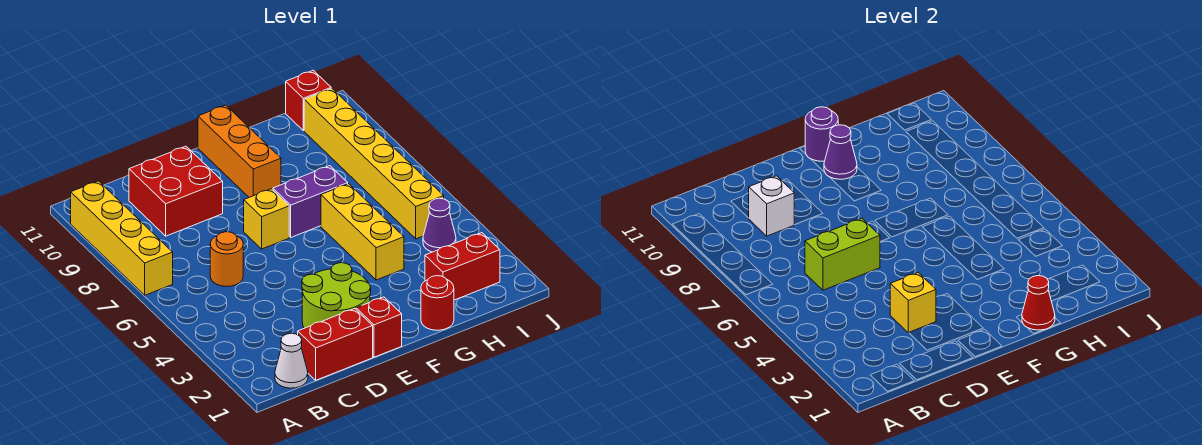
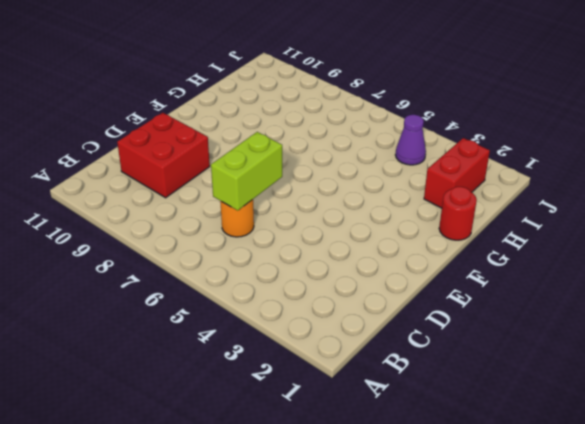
none -> yellow 1x4 brick [71,181,173,295]
none -> white 1x1 cone [275,333,308,388]
none -> red 1x2 brick [298,308,373,380]

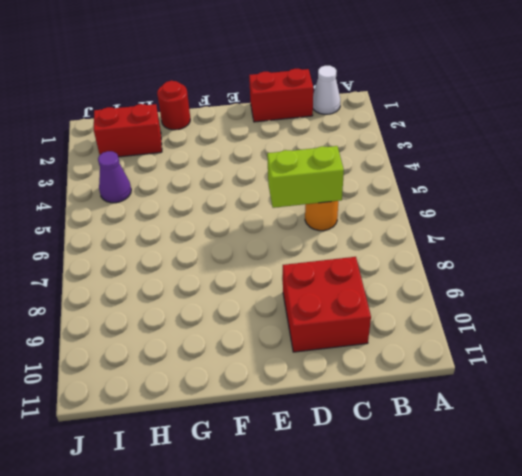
none -> yellow 1x4 brick [71,181,173,295]
none -> lime 2x2 round brick [302,263,371,328]
none -> red 1x1 brick [356,297,402,357]

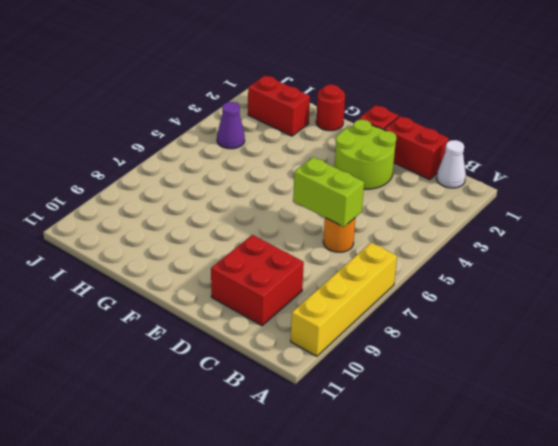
none -> yellow 1x1 brick [244,189,289,249]
none -> purple 1x2 brick [273,166,348,237]
none -> orange 1x3 brick [198,105,281,197]

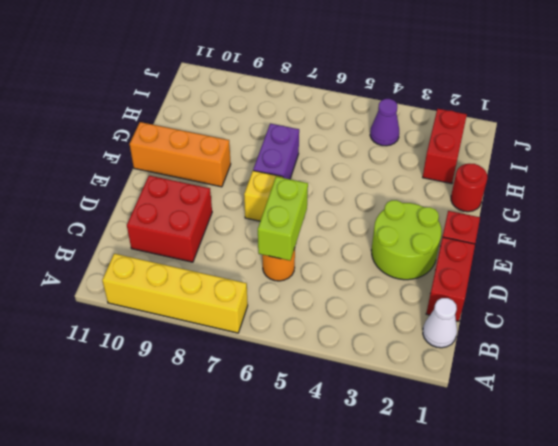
none -> yellow 1x3 brick [321,184,404,280]
none -> yellow 1x6 brick [304,88,444,239]
none -> red 1x1 brick [286,70,331,131]

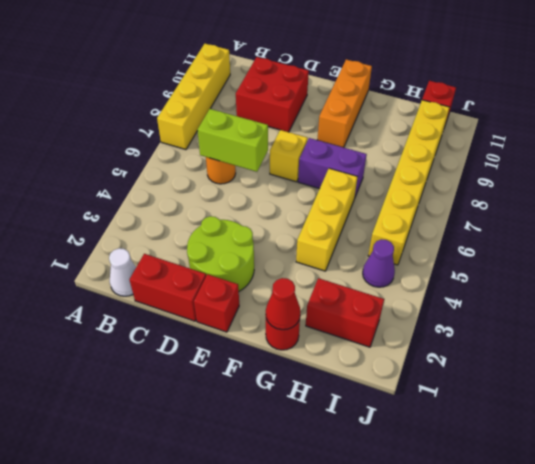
none -> white 1x1 brick [749,176,794,236]
none -> yellow 1x1 brick [890,273,936,333]
none -> purple 1x1 cone [824,125,857,179]

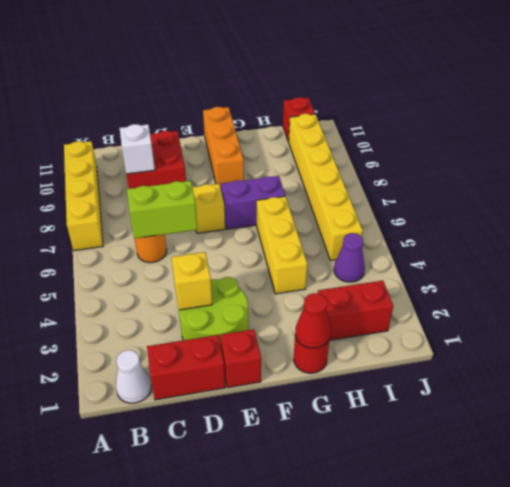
none -> purple 1x1 cone [824,125,857,179]
none -> purple 1x1 round brick [805,107,838,161]

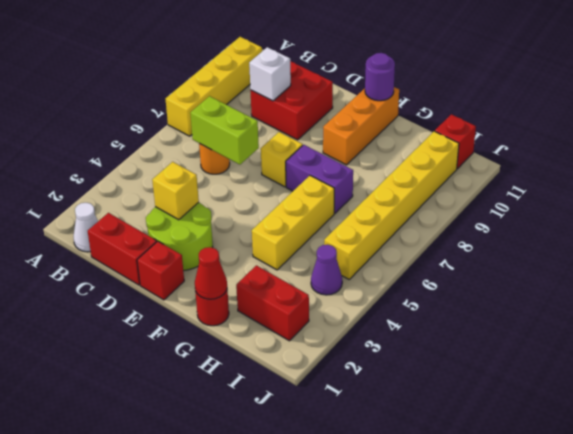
none -> purple 1x1 cone [824,125,857,179]

